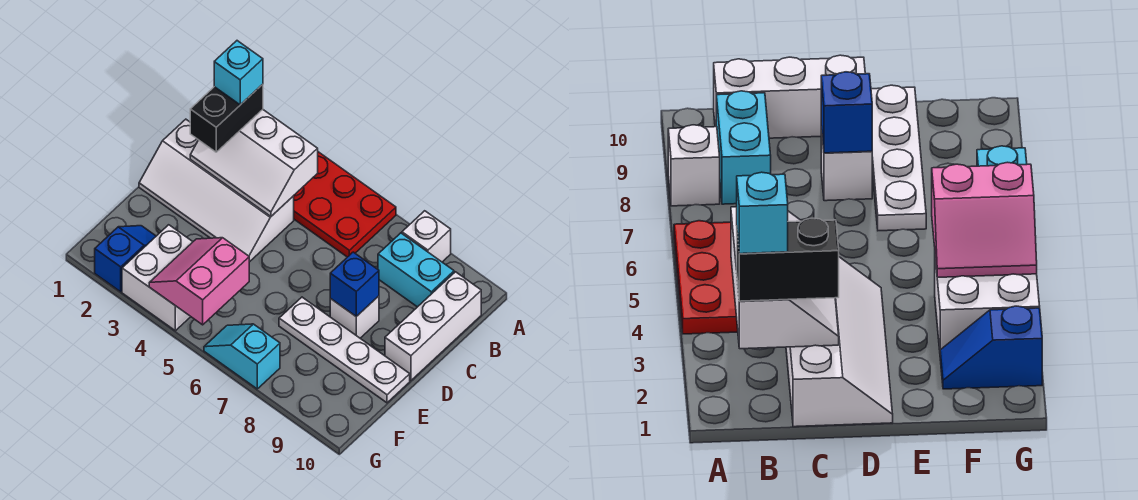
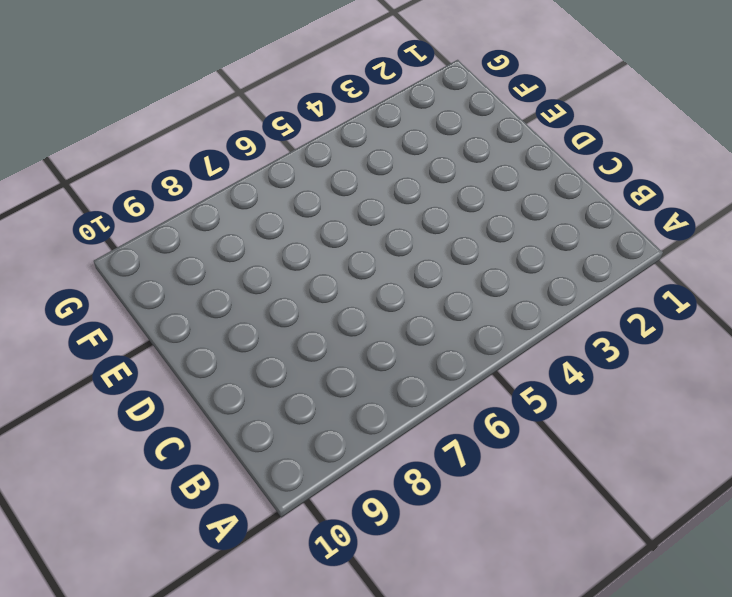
none -> red 2x3 plate [294,152,396,257]
none -> white 1x1 brick [402,211,451,262]
none -> cyan 1x2 brick [378,233,454,307]

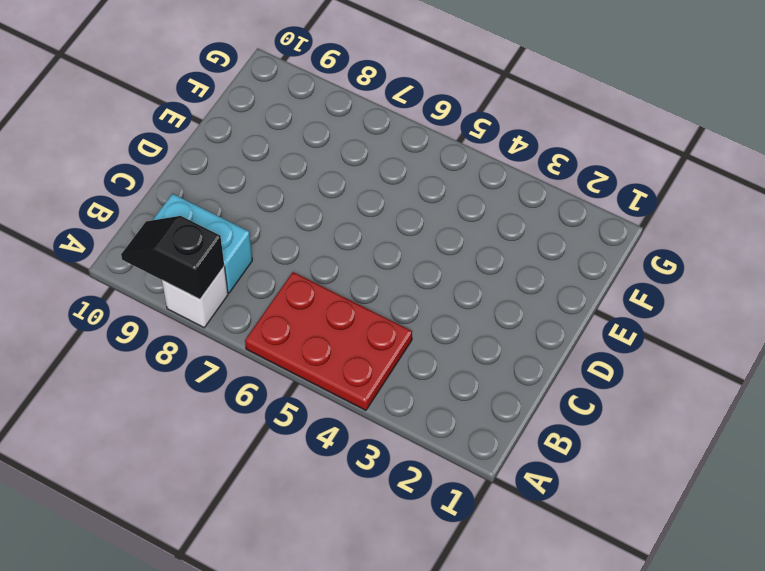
black 1x2 slope [121,216,224,299] -> none
none -> white 1x3 brick [385,272,481,381]
none -> white 2x4 slope [139,119,294,262]
none -> white 1x1 brick [330,296,379,338]

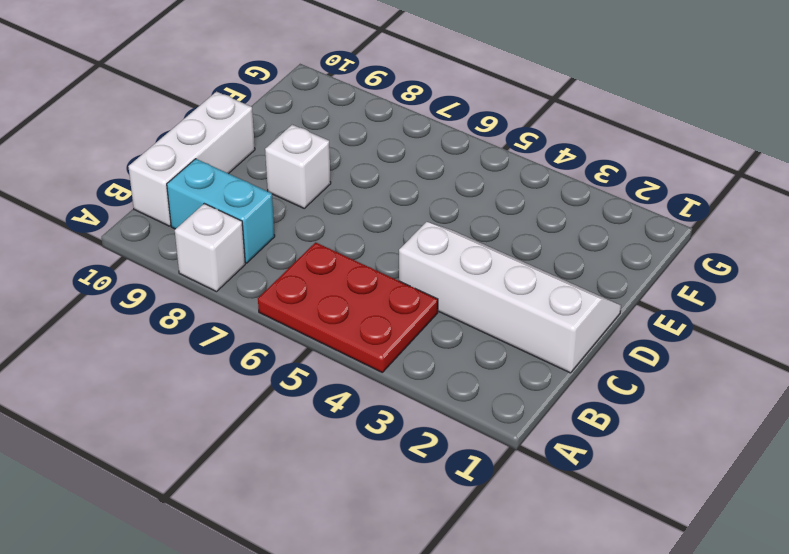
none -> white 1x4 plate [279,297,410,403]
none -> blue 1x2 slope [95,226,156,292]
none -> white 2x2 brick [122,225,193,331]

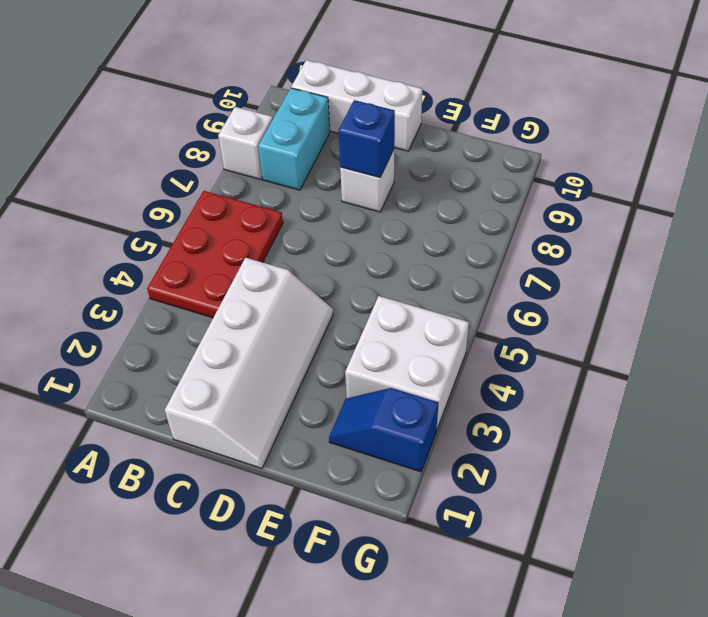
none -> white 1x4 plate [279,297,410,403]
none -> cyan 1x2 slope [204,324,280,389]
none -> white 2x3 slope [190,110,318,216]

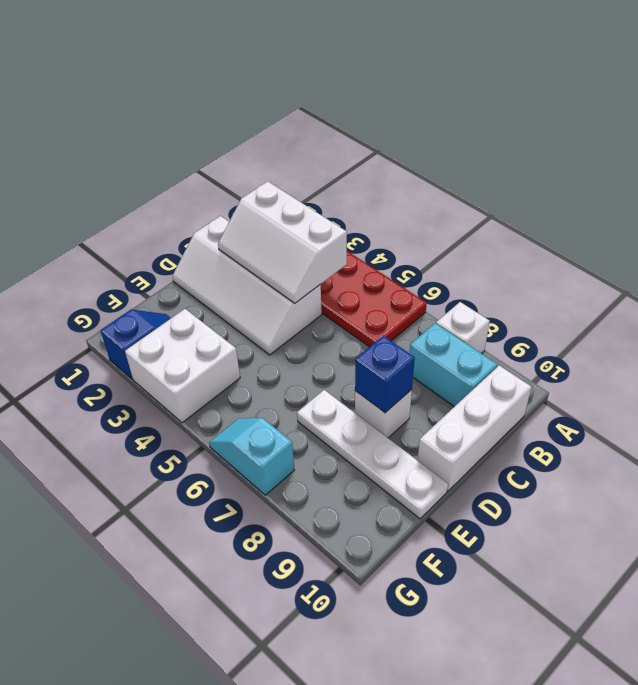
none -> pink 2x2 slope [149,238,249,325]
none -> black 1x2 brick [190,84,263,152]
none -> cyan 1x1 brick [214,41,263,105]

